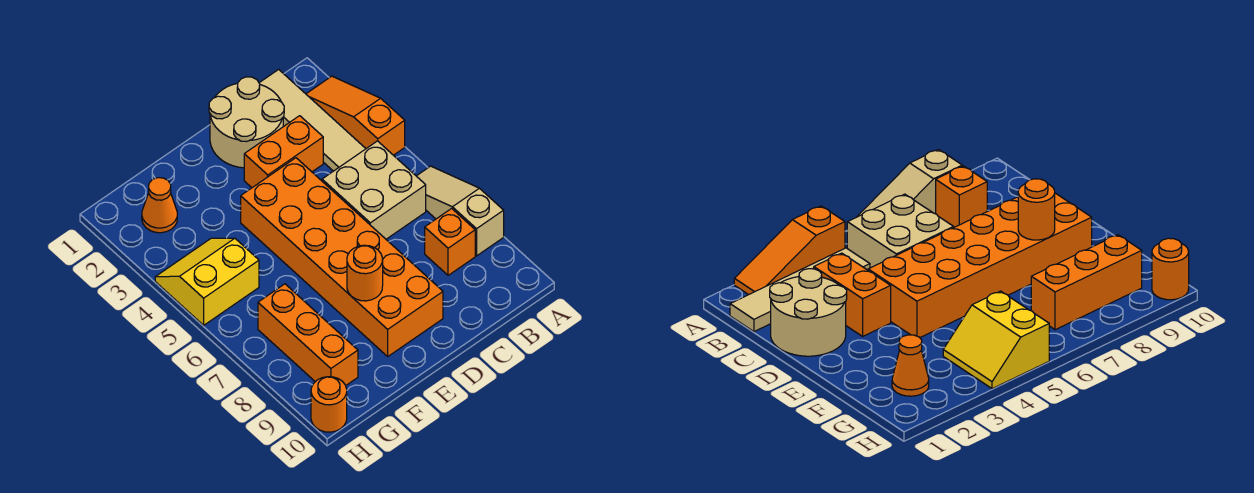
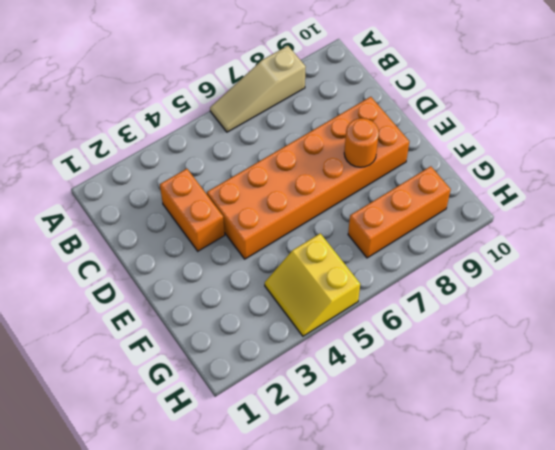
none -> orange 1x3 slope [306,76,405,155]
none -> tan 1x4 tile [259,69,366,171]
none -> tan 2x2 brick [322,141,426,239]

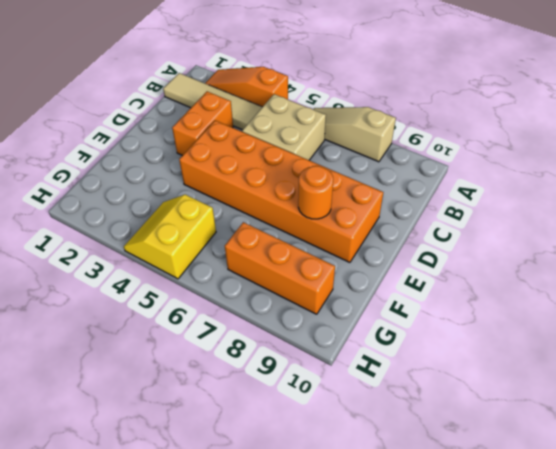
none -> orange 1x1 brick [425,208,475,275]
none -> tan 2x2 round brick [209,77,284,168]
none -> orange 1x1 cone [142,178,177,233]

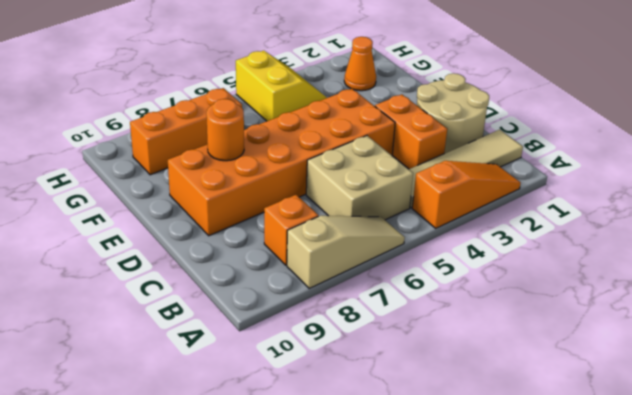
none -> orange 1x1 round brick [311,377,347,432]

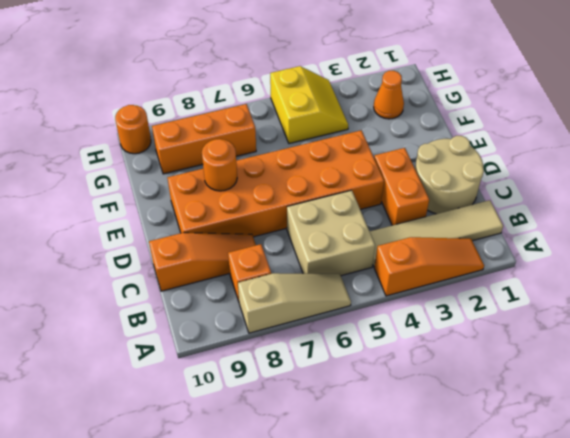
orange 1x3 slope [149,233,256,291] -> none

